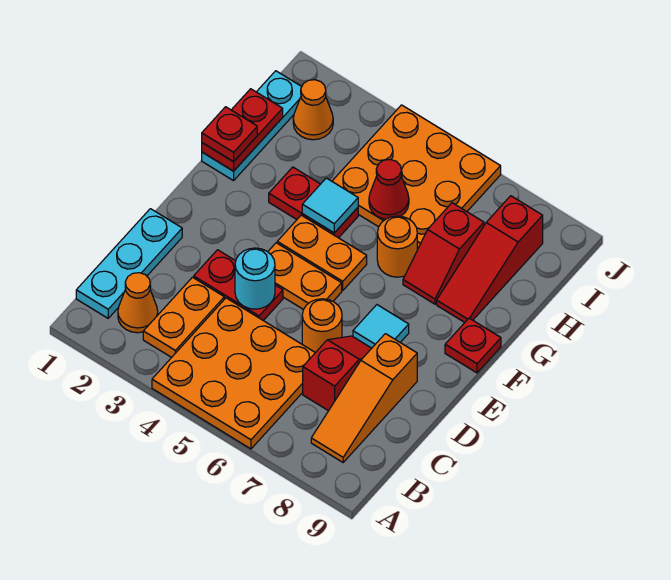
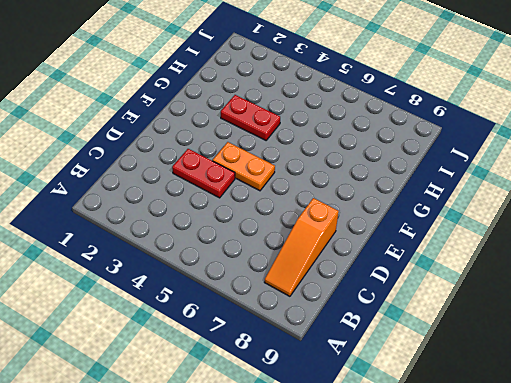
none -> orange 3x3 plate [152,298,315,449]
none -> cyan 1x3 plate [76,209,182,318]
none -> orange 1x1 cone [118,273,158,333]

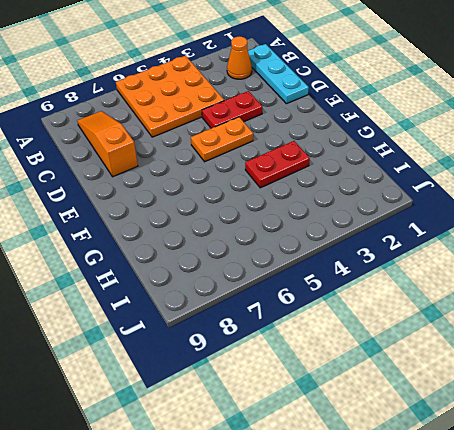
none -> orange 1x2 plate [143,277,224,357]
none -> red 1x2 slope [303,336,372,411]
none -> orange 1x1 round brick [302,299,342,353]

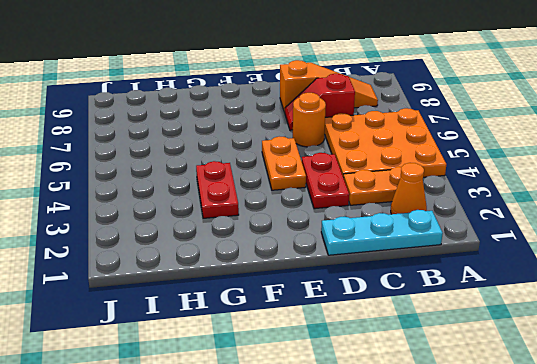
none -> cyan 1x1 tile [353,305,409,348]
none -> orange 1x2 plate [277,215,367,290]
none -> red 1x1 plate [445,318,501,373]

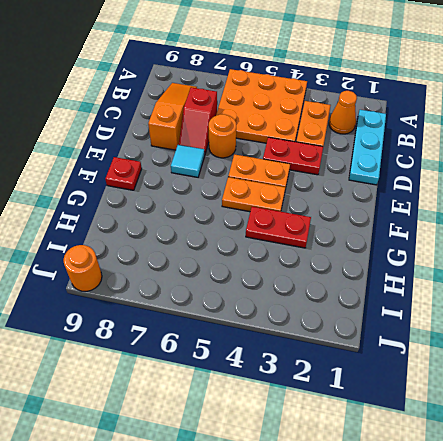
orange 1x1 round brick [63,245,102,291] -> orange 1x1 round brick moved to [377,216,417,277]
none -> cyan 1x3 plate [202,71,302,181]
none -> red 1x2 slope [403,203,484,304]
none -> red 1x3 slope [437,196,543,322]

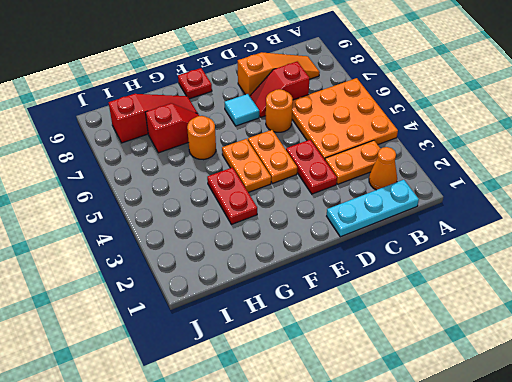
none -> cyan 1x3 plate [202,71,302,181]
none -> orange 3x3 plate [332,105,501,250]
none -> orange 1x1 cone [293,80,333,140]

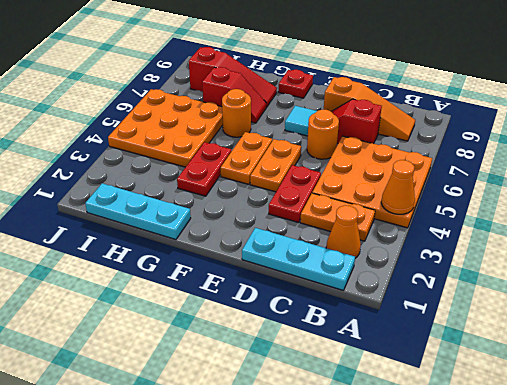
orange 1x1 cone [381,160,415,214] -> orange 1x1 cone moved to [293,80,333,140]
none -> cyan 1x1 round brick [235,248,275,309]
none -> red 1x2 plate [202,89,283,171]
none -> cyan 1x1 tile [302,178,358,233]

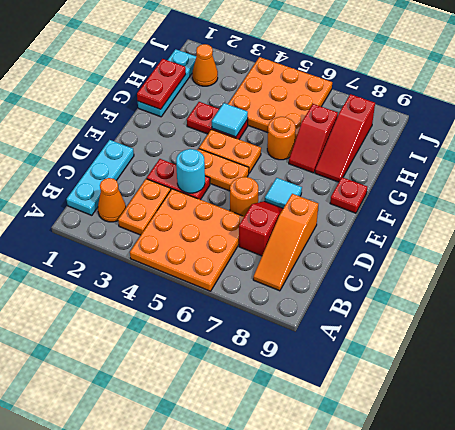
none -> red 1x1 cone [369,159,409,219]
none -> red 1x1 plate [202,107,257,162]

